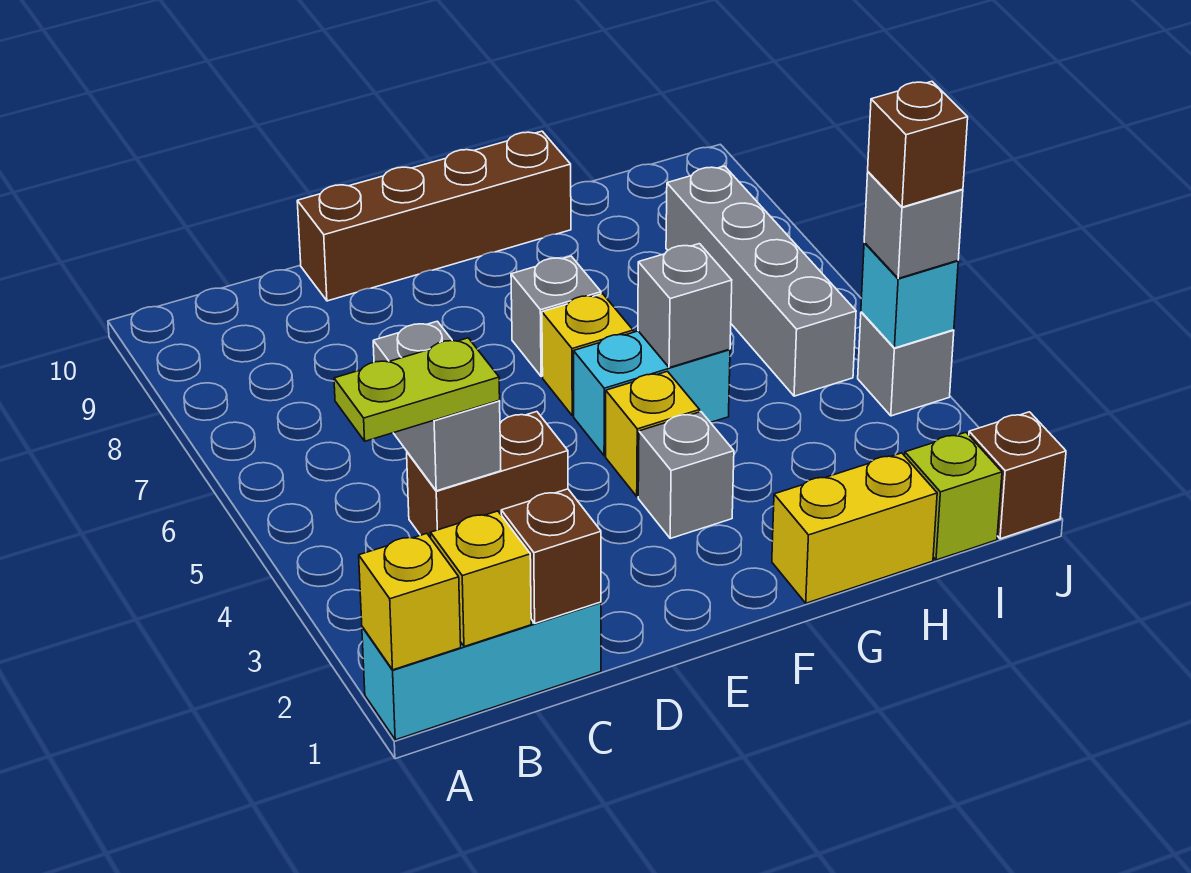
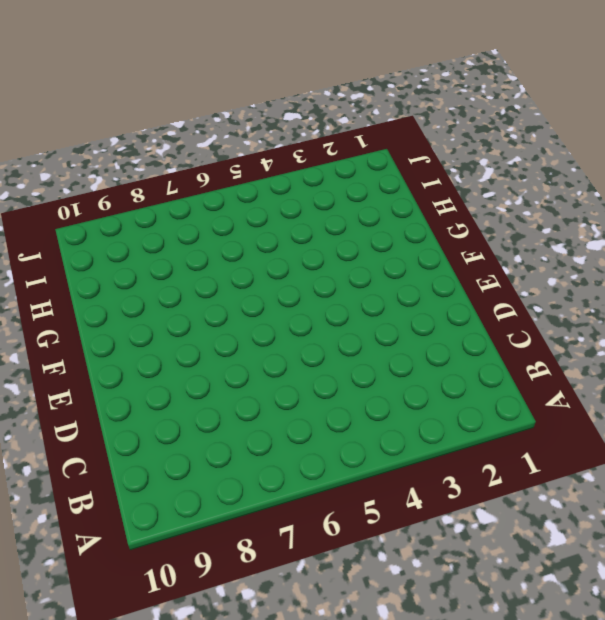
none -> cyan 1x3 brick [362,602,601,740]
none -> brown 1x2 brick [407,412,568,538]
none -> brown 1x4 brick [297,131,571,301]

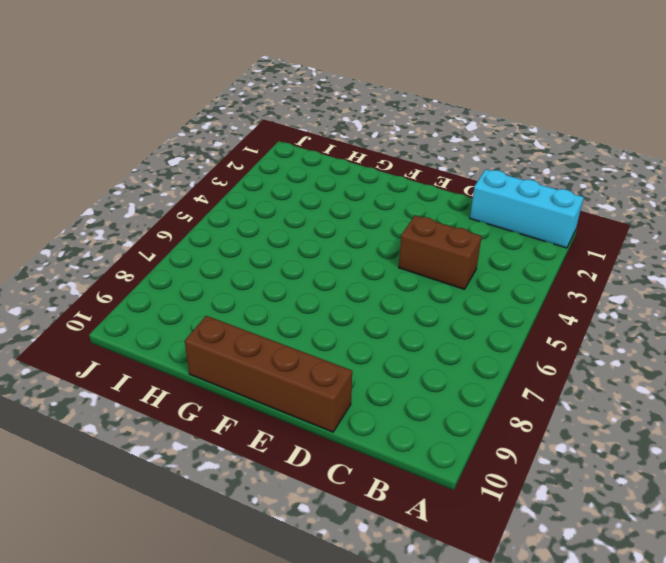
none -> grey 1x1 brick [638,412,734,538]
none -> yellow 1x1 brick [606,371,700,497]
none -> cyan 1x2 brick [574,331,730,456]

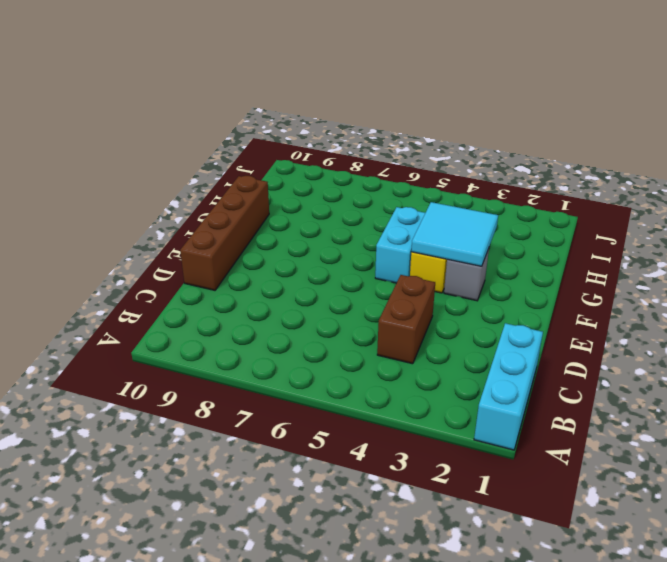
cyan 2x2 tile [411,202,498,266] -> none
none -> yellow 1x1 brick [542,294,633,416]
none -> grey 1x1 brick [511,256,601,377]
none -> yellow 1x2 brick [772,453,937,603]

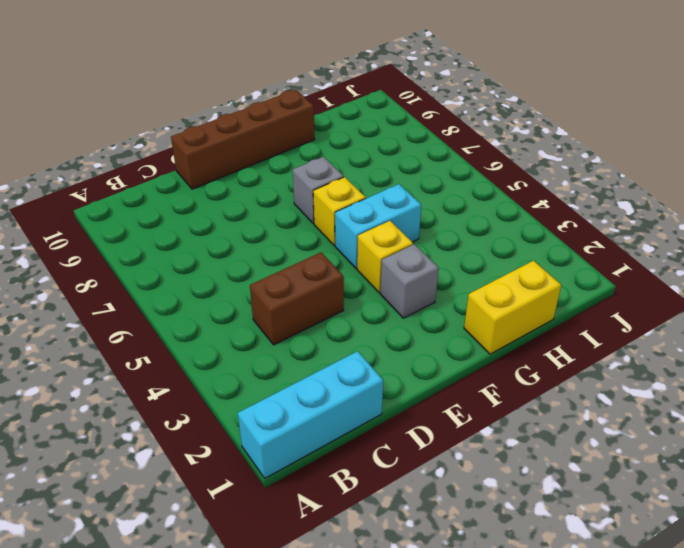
none -> lime 1x1 brick [905,432,1002,560]
none -> grey 1x4 brick [666,166,856,396]
none -> brown 1x1 brick [969,412,1066,539]

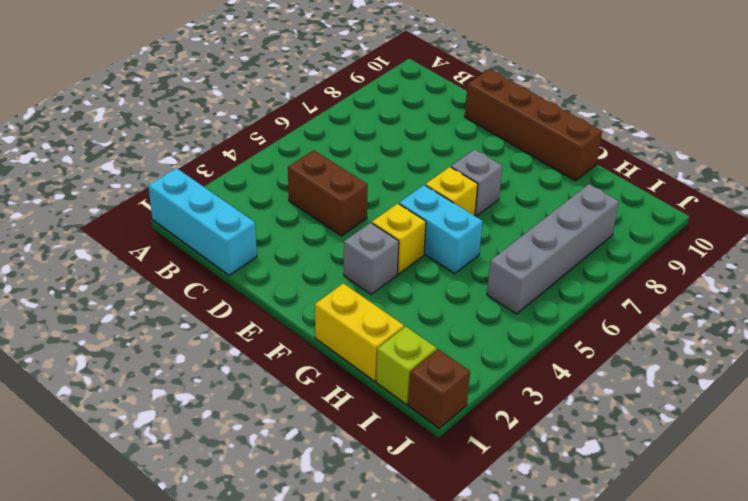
none -> grey 1x1 brick [858,312,954,416]
none -> yellow 1x1 brick [359,533,461,670]
none -> yellow 1x1 brick [431,511,531,647]

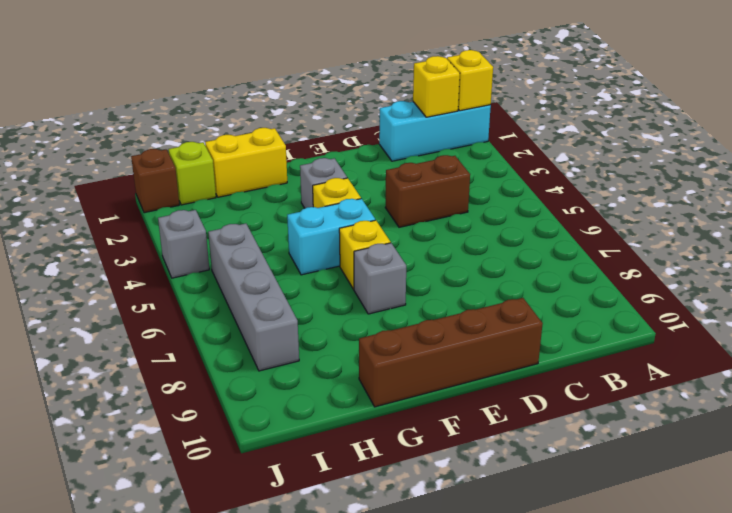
none -> brown 1x1 brick [501,489,601,623]
none -> grey 1x2 brick [373,321,501,491]
none -> grey 1x1 brick [638,244,732,368]

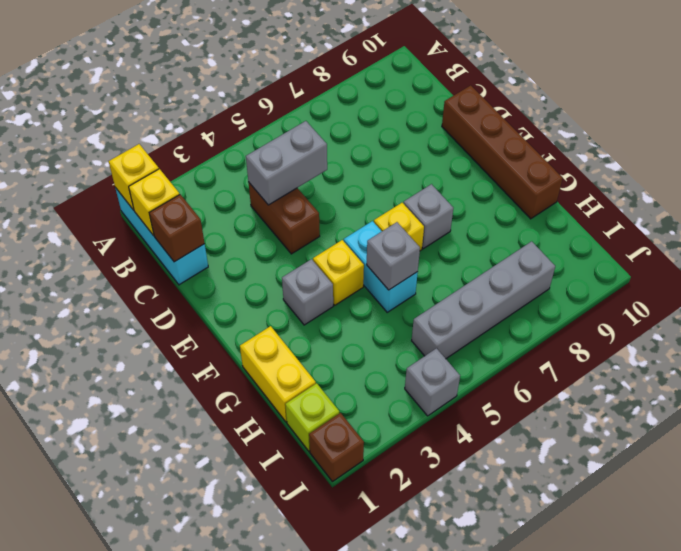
none -> cyan 1x1 brick [861,243,958,348]
none -> lime 1x2 plate [334,338,500,441]
none -> grey 1x1 brick [864,172,963,278]

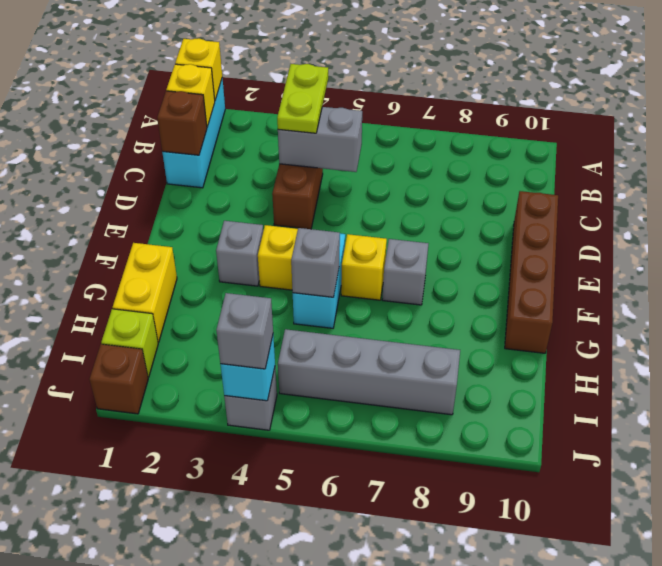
none -> brown 1x1 brick [868,81,968,207]

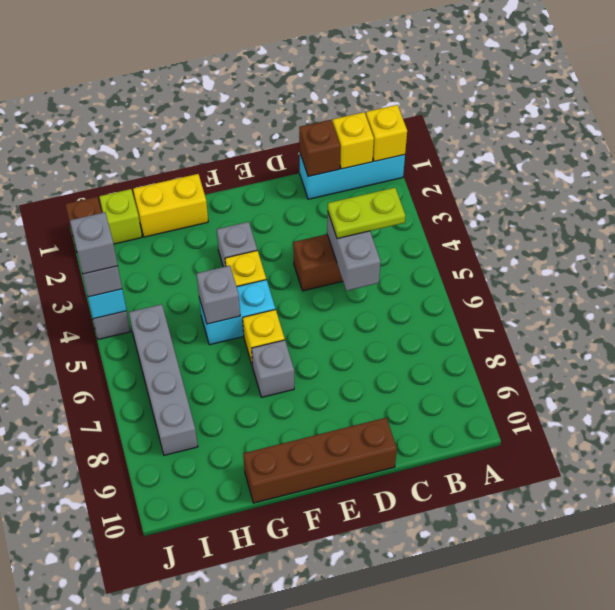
grey 1x1 brick [70,212,118,274] -> brown 1x1 brick [868,81,968,207]

